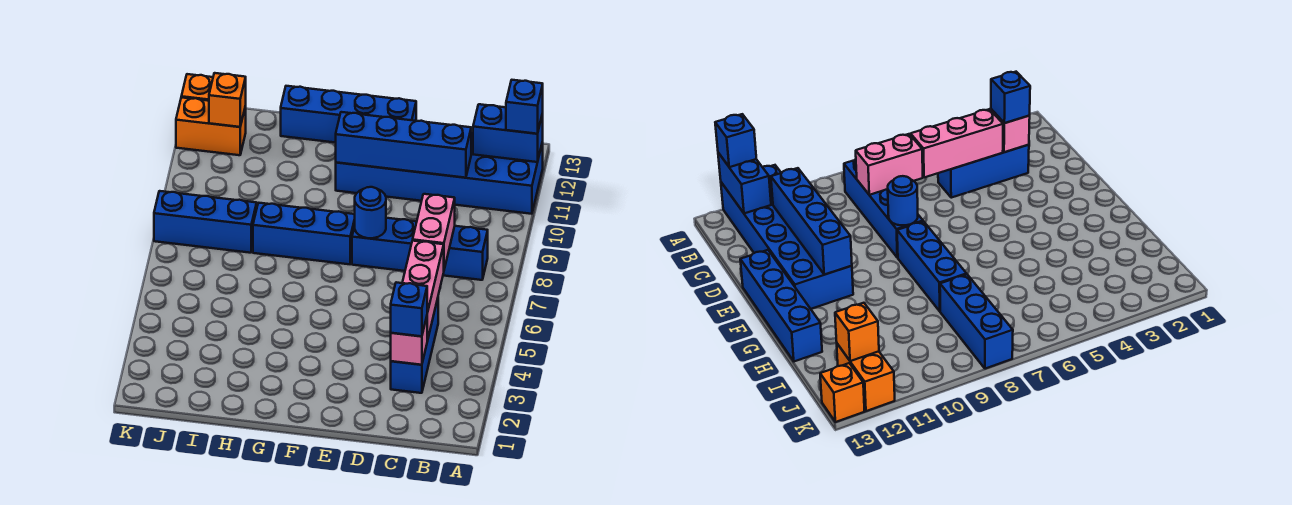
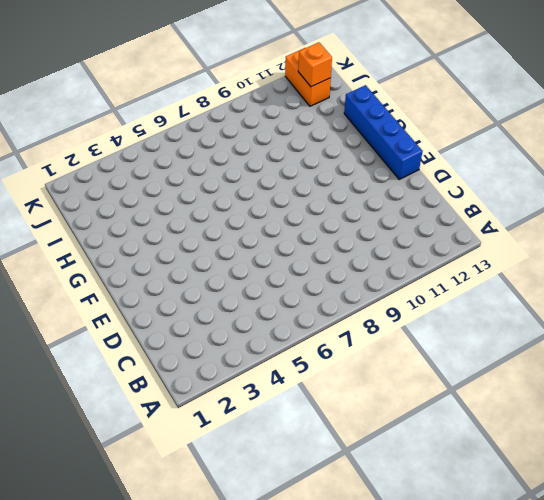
none -> blue 2x6 brick [336,132,543,214]
none -> blue 1x4 brick [352,218,488,280]
none -> blue 1x3 brick [391,299,438,393]

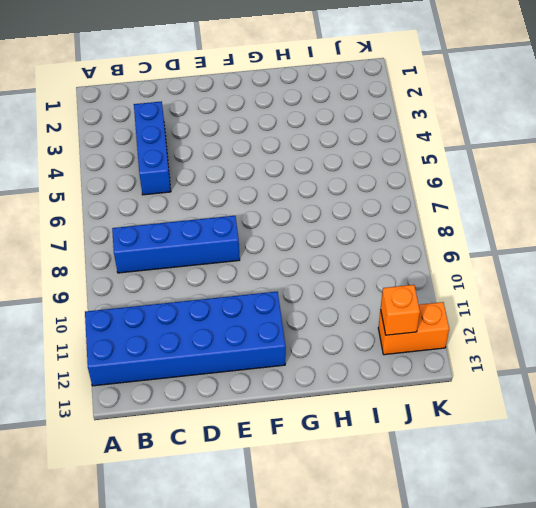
none -> blue 1x4 brick [281,86,416,143]
none -> blue 1x3 brick [253,203,355,264]
none -> blue 1x3 brick [154,191,257,253]

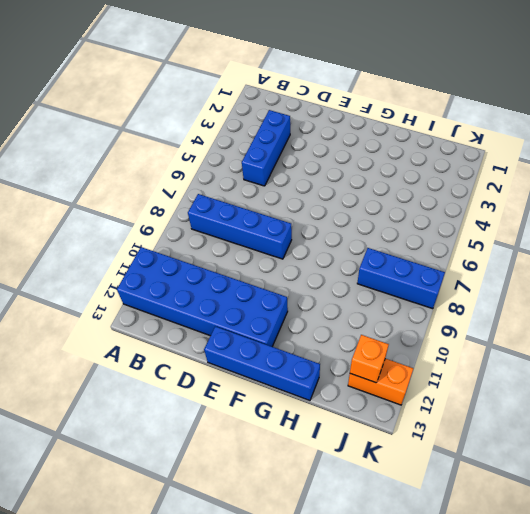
none -> blue 1x3 brick [253,203,355,264]
none -> orange 1x1 brick [181,74,213,101]
none -> blue 1x2 brick [473,104,543,162]

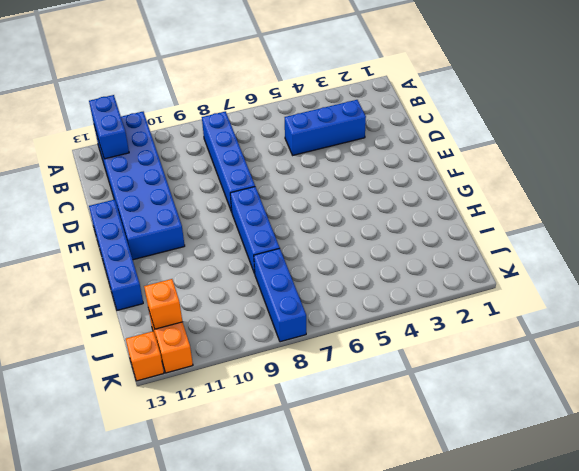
none -> pink 1x1 brick [391,317,427,365]
none -> pink 1x3 brick [402,241,444,341]
none -> pink 1x2 brick [413,194,455,269]

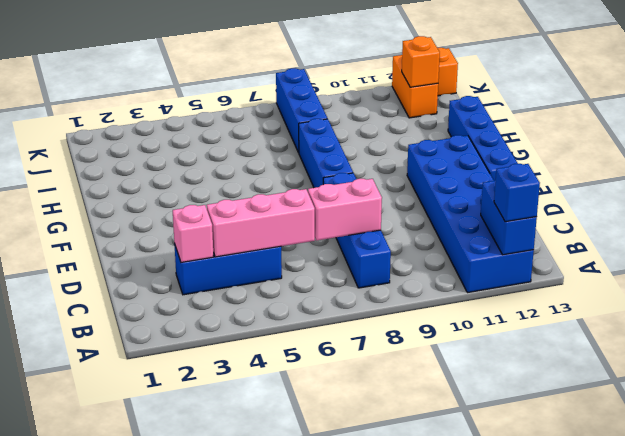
none -> blue 1x4 brick [336,112,471,178]
none -> blue 1x1 round brick [355,187,386,238]
none -> blue 1x1 brick [391,282,427,336]

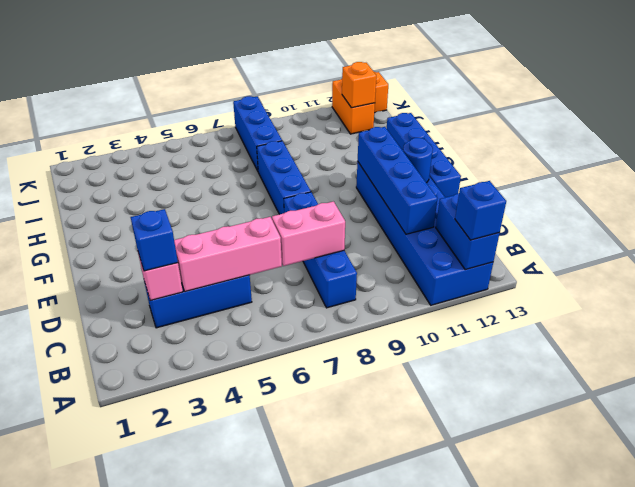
blue 1x1 round brick [403,138,433,183] -> blue 1x1 round brick moved to [355,187,386,238]

